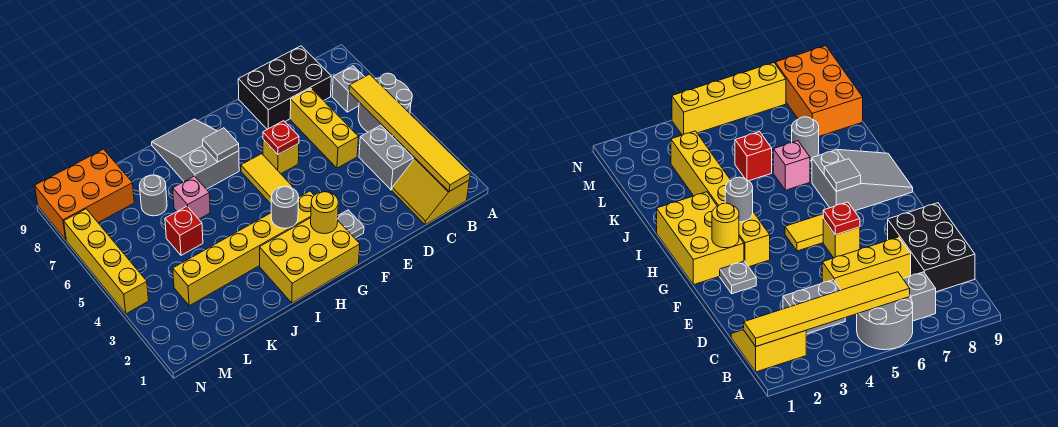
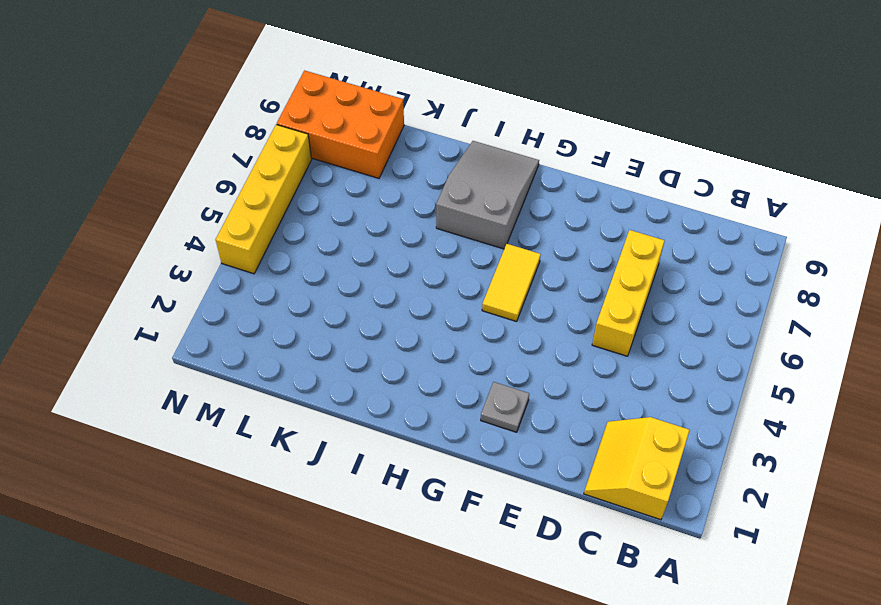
none -> grey 2x2 round brick [358,73,412,136]
none -> grey 1x1 brick [332,66,364,112]
none -> grey 1x2 brick [359,125,413,190]

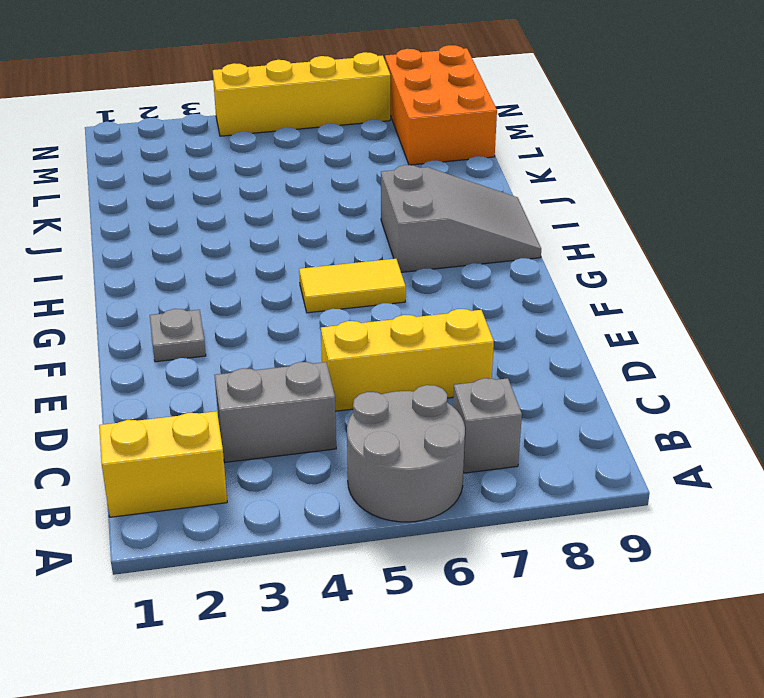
none -> black 2x3 brick [238,46,331,129]
none -> yellow 1x1 brick [263,139,299,174]
none -> yellow 2x3 brick [260,218,360,303]

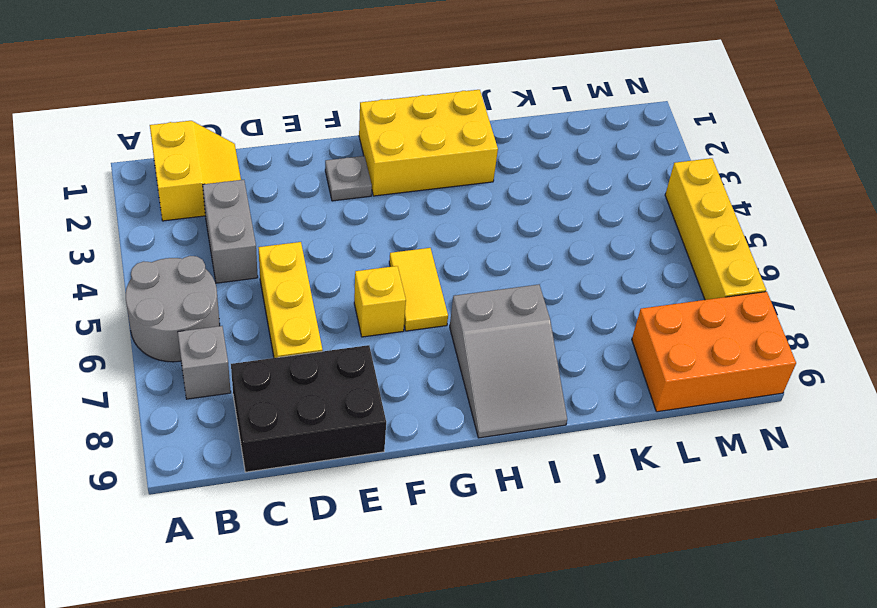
none -> yellow 1x6 brick [173,191,314,306]
none -> pink 1x1 brick [173,176,210,219]
none -> red 1x1 brick [165,206,203,255]

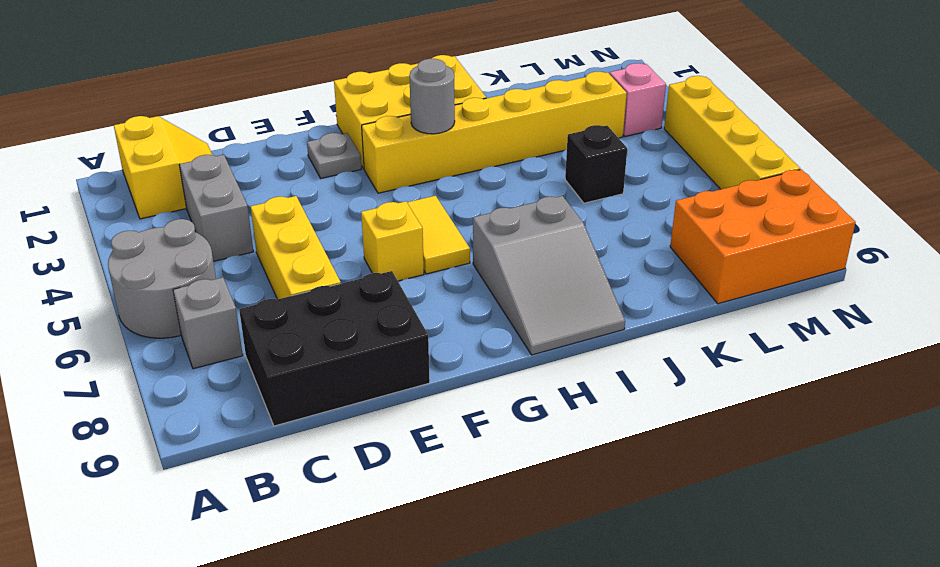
black 1x1 brick [565,125,627,203] -> red 1x1 brick [165,206,203,255]
pink 1x1 brick [610,63,666,136] -> pink 1x1 brick moved to [173,176,210,219]
none -> grey 1x1 round brick [139,175,167,216]
none -> yellow 1x6 tile [349,74,470,192]
none -> red 1x1 plate [263,121,299,155]

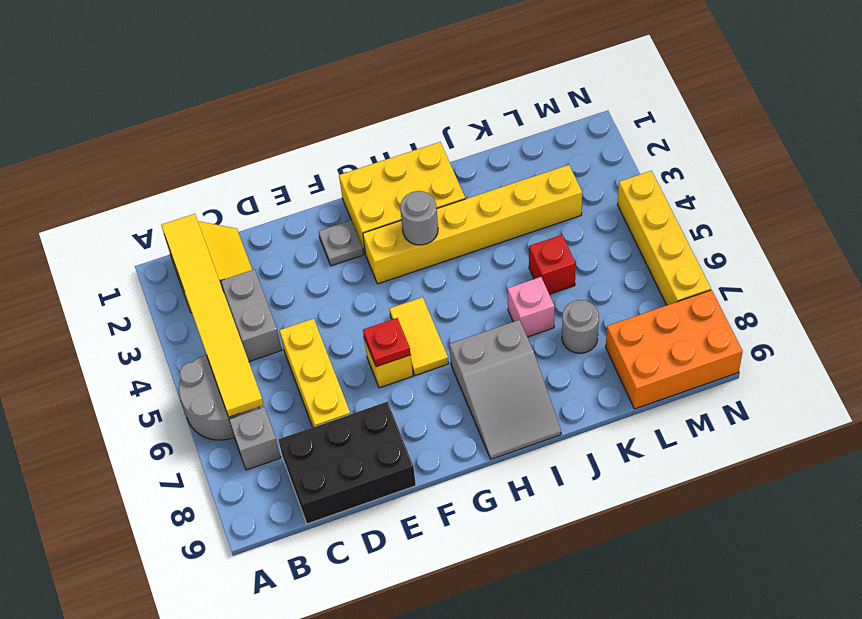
none -> yellow 1x1 round brick [311,192,338,234]
none -> grey 1x1 tile [203,128,239,162]

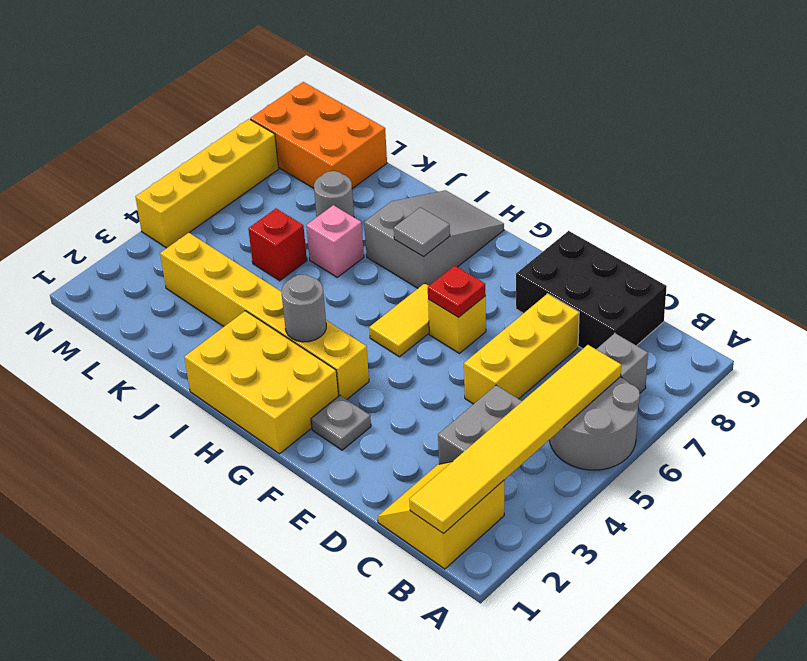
none -> yellow 1x1 round brick [311,192,338,234]

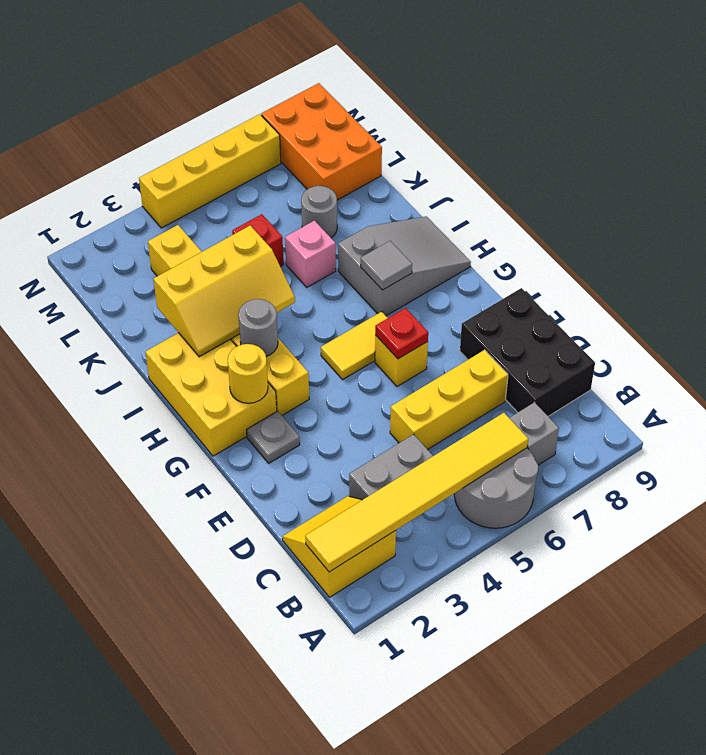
yellow 2x3 slope [154,226,295,357] -> none

